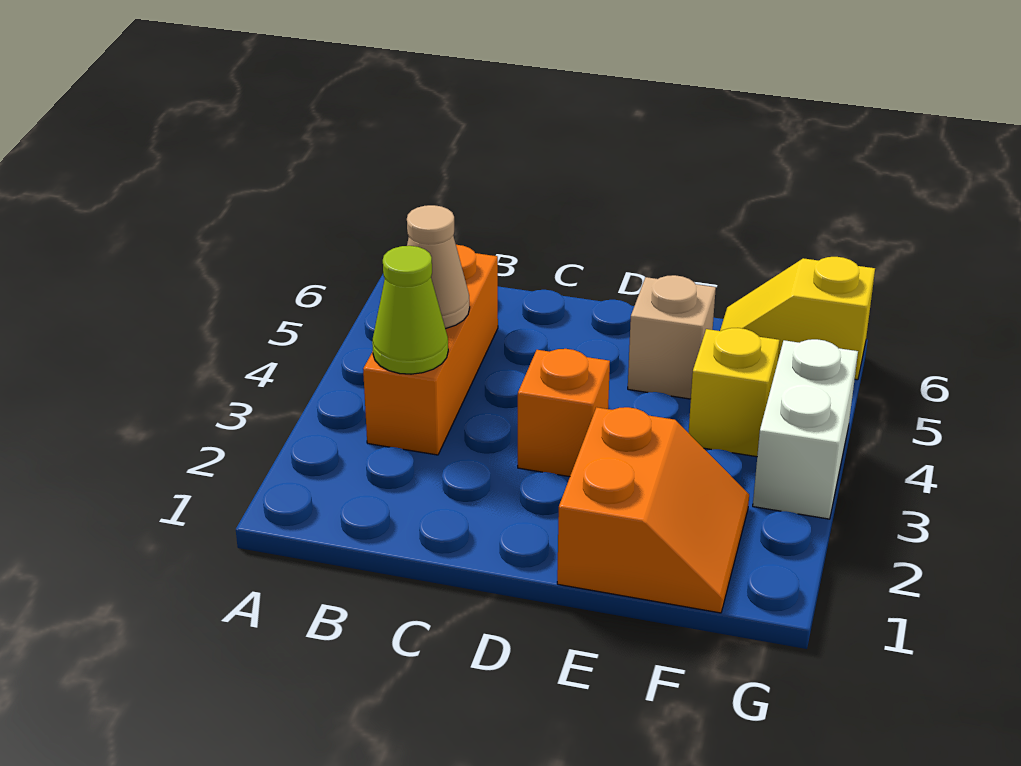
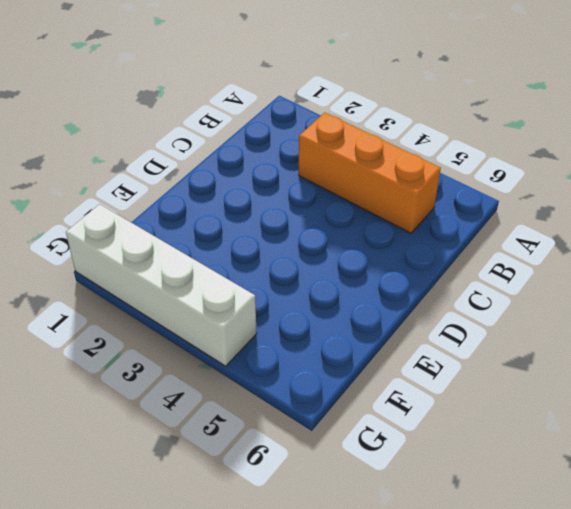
white 1x4 brick [66,204,257,366] -> white 1x2 brick [753,339,858,519]
none -> orange 1x1 brick [518,349,610,477]
none -> orange 2x2 slope [557,407,749,613]

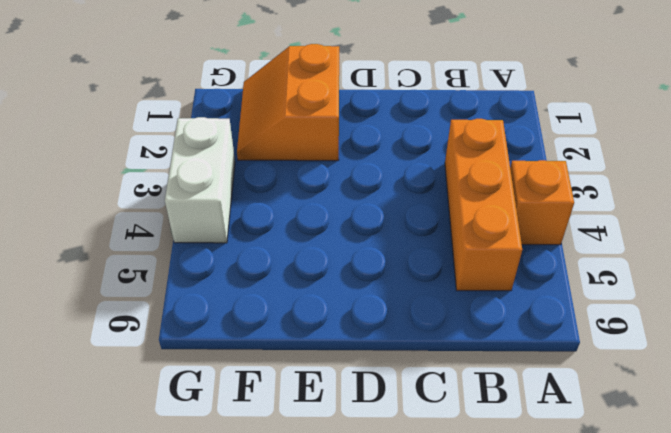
orange 1x1 brick [510,160,574,245] -> orange 1x1 brick moved to [518,349,610,477]
none -> tan 1x1 brick [628,275,716,399]
none -> yellow 1x1 brick [689,328,780,457]

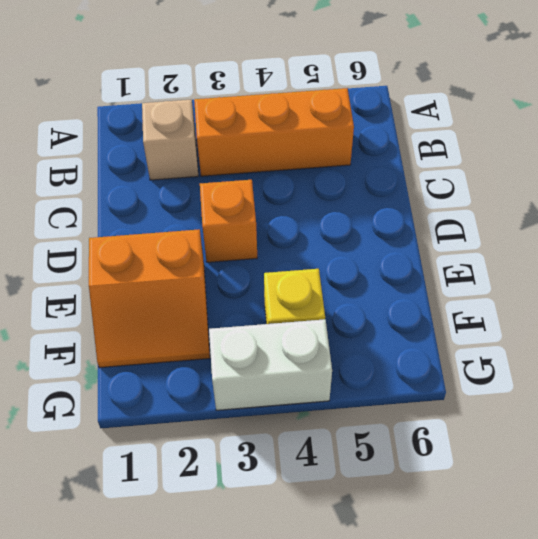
tan 1x1 brick [142,99,198,180] -> tan 1x1 brick moved to [628,275,716,399]
none -> yellow 1x2 slope [720,257,875,380]
none -> lime 1x1 cone [372,246,448,374]

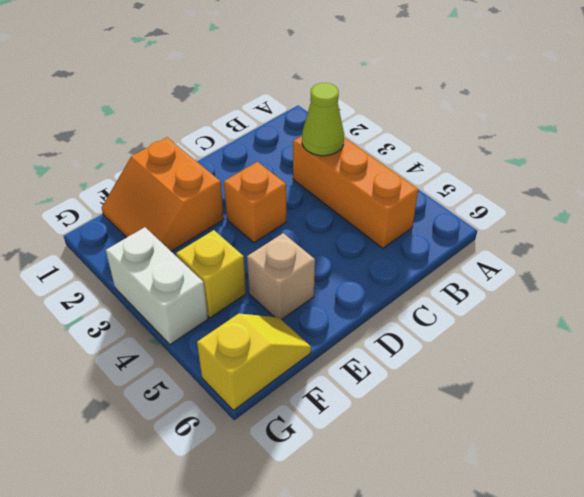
none -> tan 1x1 cone [407,205,470,329]

